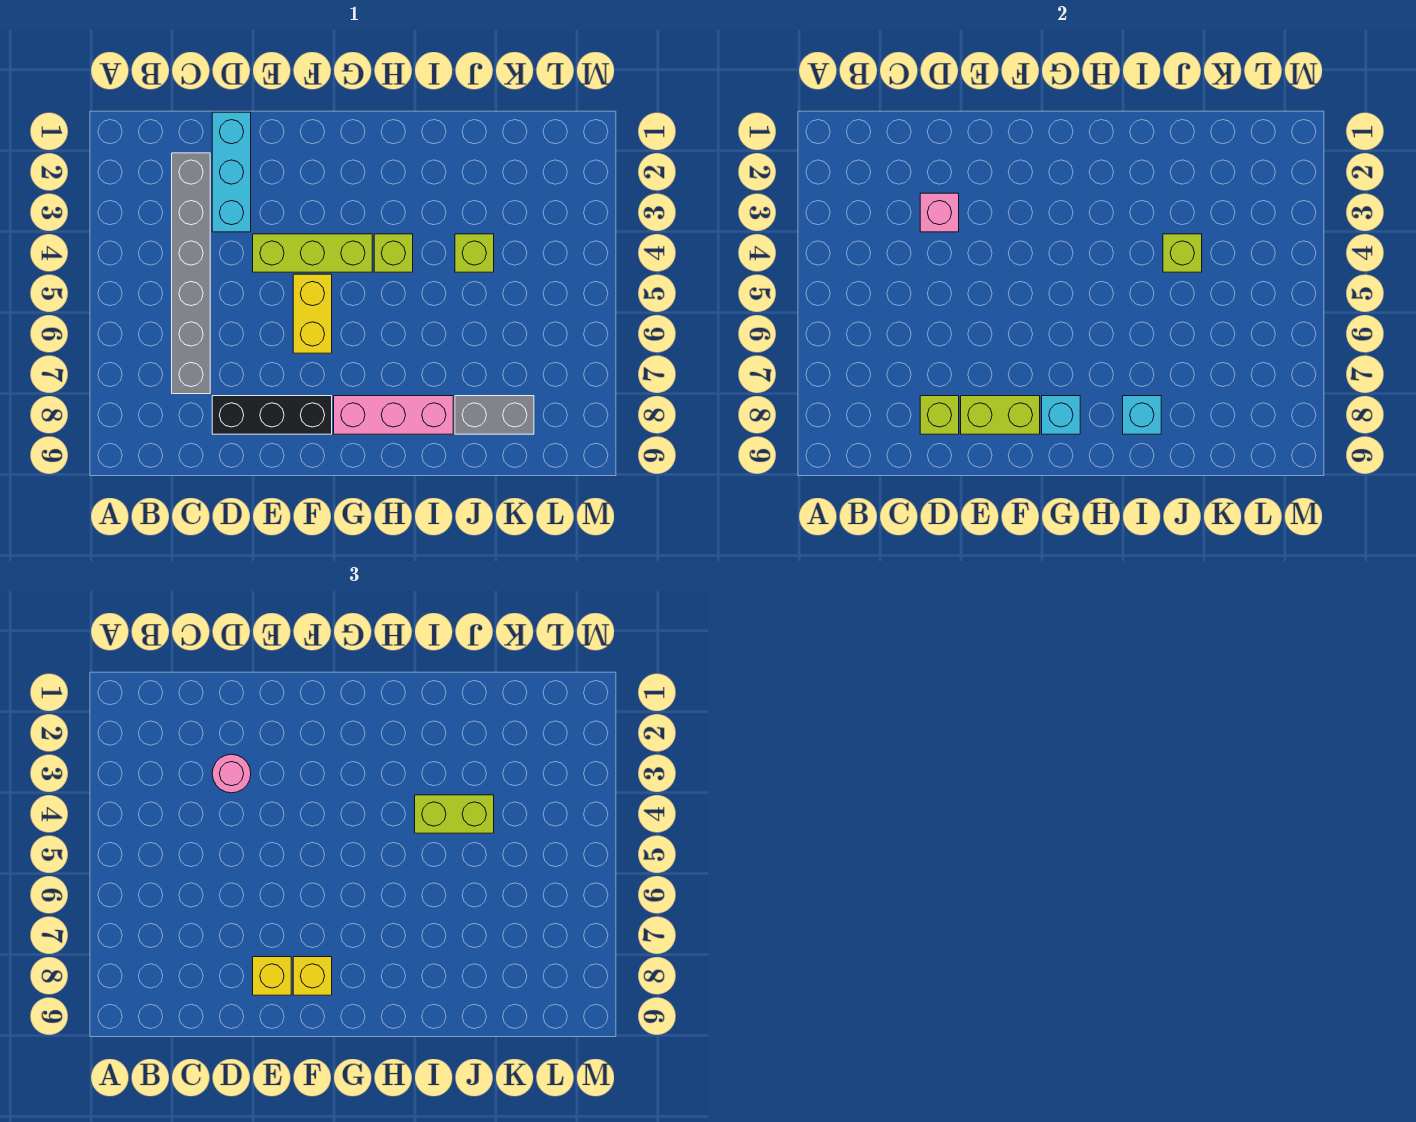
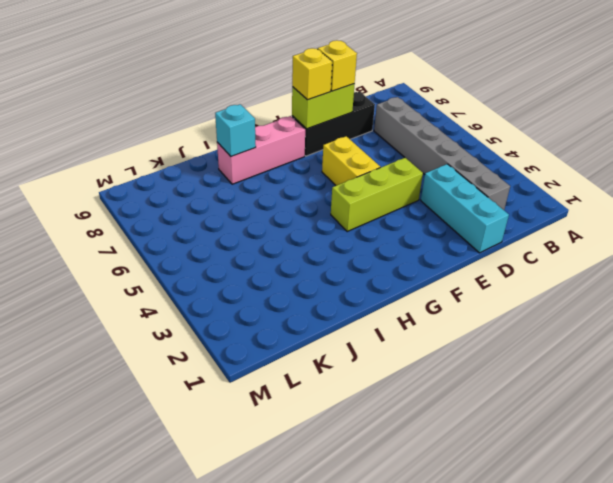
none -> lime 1x1 brick [374,234,413,272]
none -> lime 1x1 brick [455,234,494,272]
none -> grey 1x2 brick [455,396,534,434]

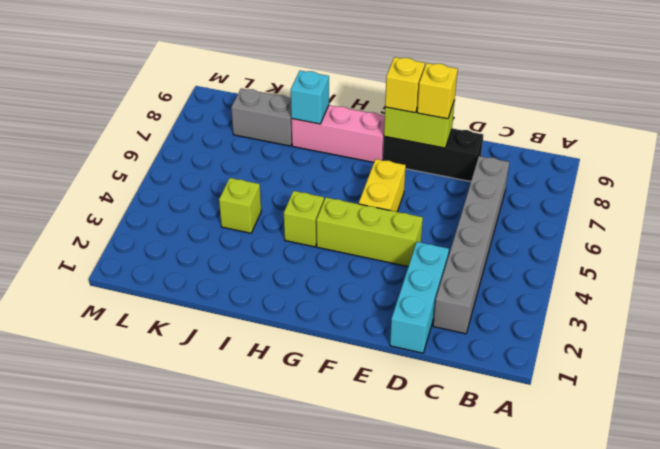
none -> pink 1x1 brick [920,193,959,232]
none -> lime 1x1 brick [920,396,959,434]
none -> cyan 1x1 brick [1042,396,1080,434]

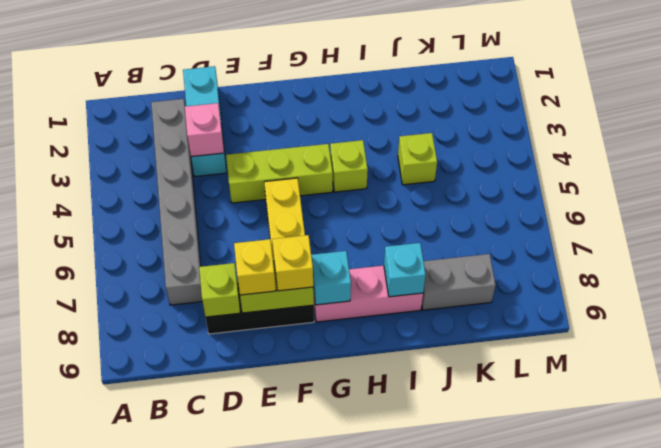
none -> lime 1x1 brick [1163,234,1202,272]
none -> pink 1x1 round brick [212,754,251,793]
none -> lime 1x2 brick [415,795,494,833]

